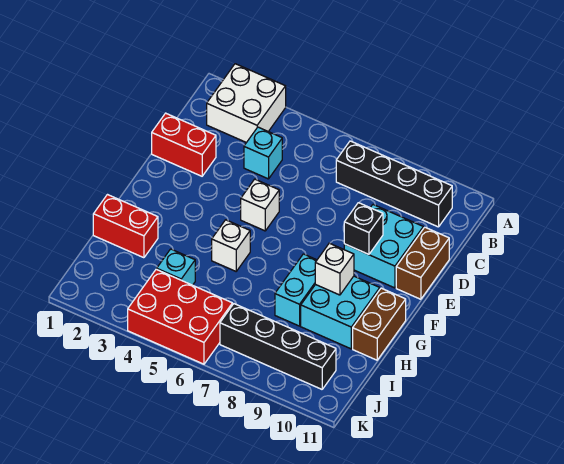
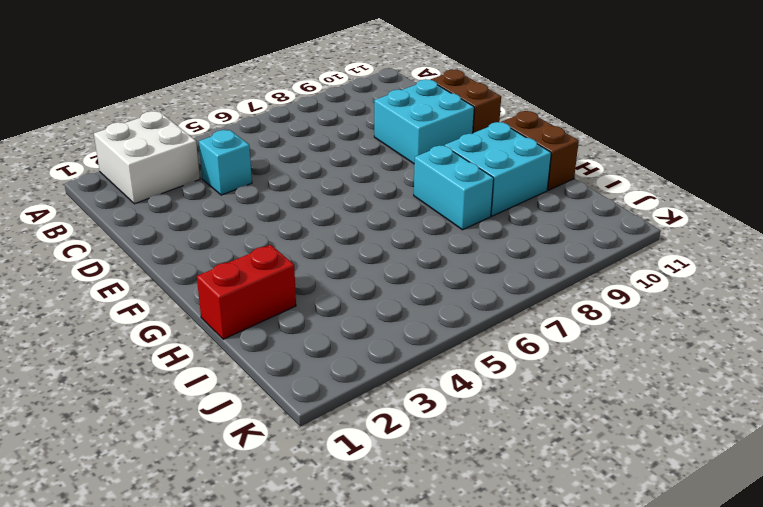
none -> black 1x4 brick [336,141,452,227]
none -> red 1x2 brick [152,113,216,176]
none -> white 1x1 brick [241,179,279,231]

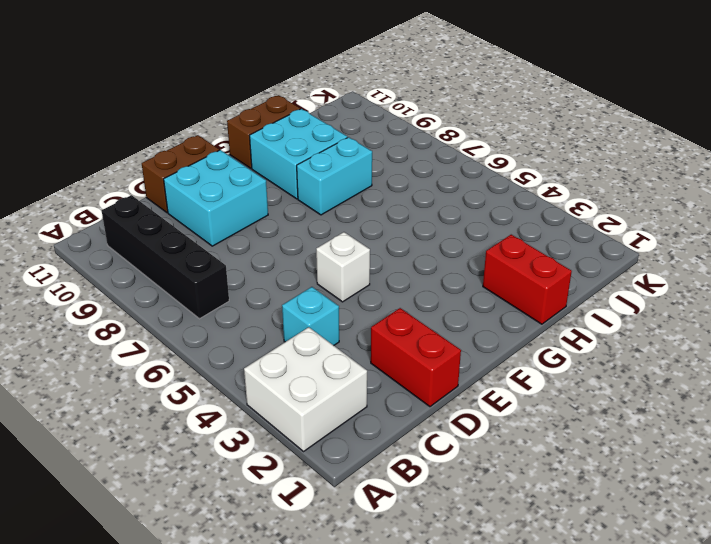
none -> white 1x1 brick [212,220,250,271]
none -> cyan 1x1 brick [157,249,195,285]
none -> red 2x3 brick [128,269,232,364]

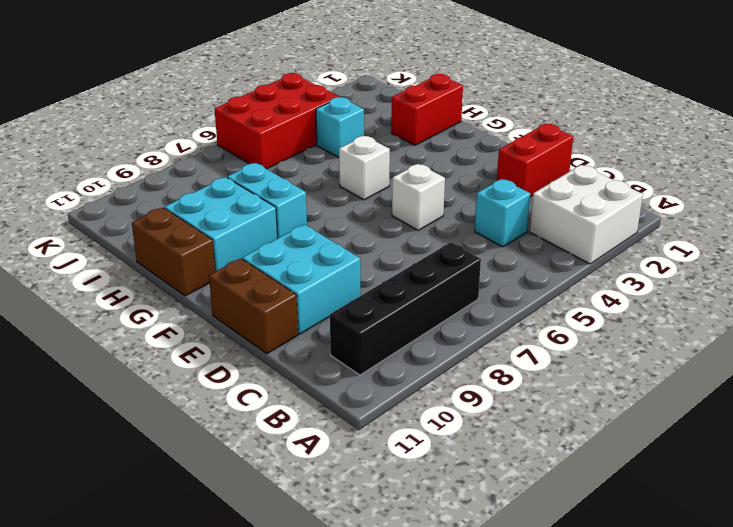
none -> black 1x4 brick [220,304,336,389]
none -> black 1x1 brick [344,203,383,254]
none -> white 1x1 brick [315,243,354,295]

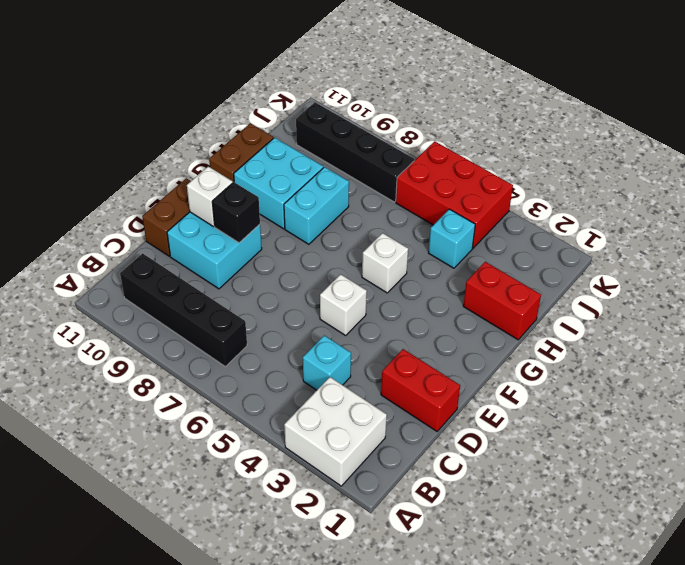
white 1x1 brick [187,166,233,227] -> white 1x1 brick moved to [315,243,354,295]

